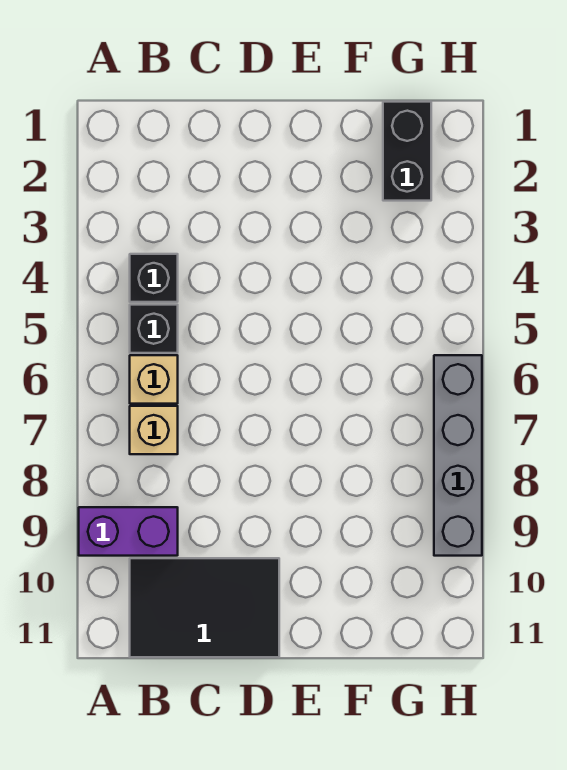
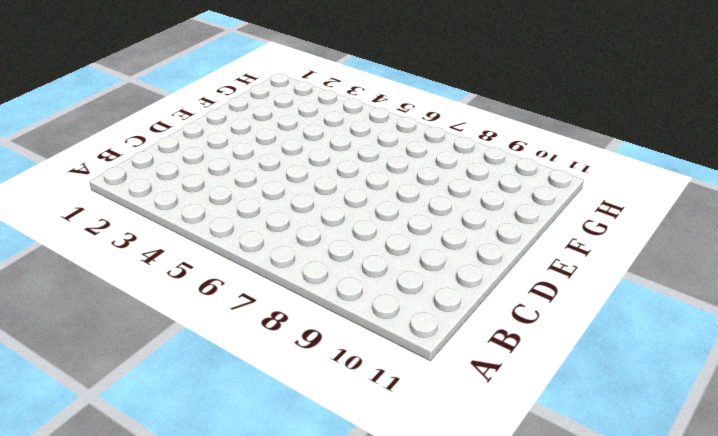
none -> purple 1x2 brick [79,507,178,556]
none -> black 1x1 brick [130,254,178,302]

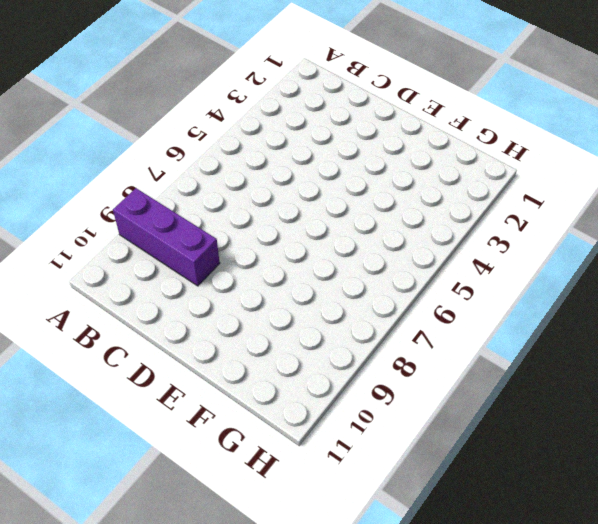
purple 1x3 brick [113,188,220,286] -> purple 1x2 brick [79,507,178,556]
none -> black 1x1 brick [130,254,178,302]
none -> black 1x1 brick [130,305,178,353]

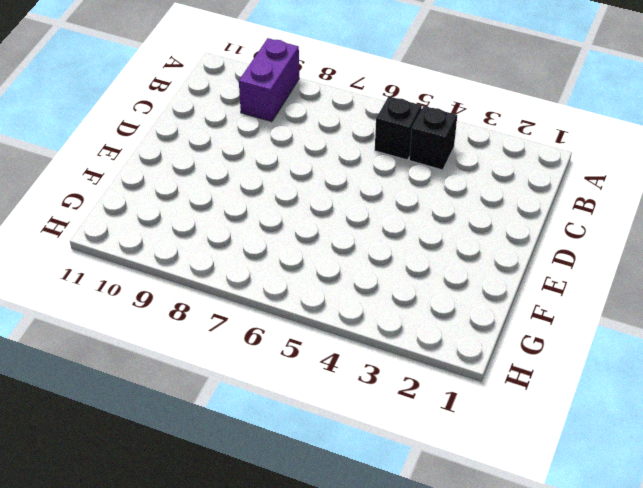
none -> tan 1x1 brick [130,355,178,404]
none -> tan 1x1 brick [130,406,178,454]

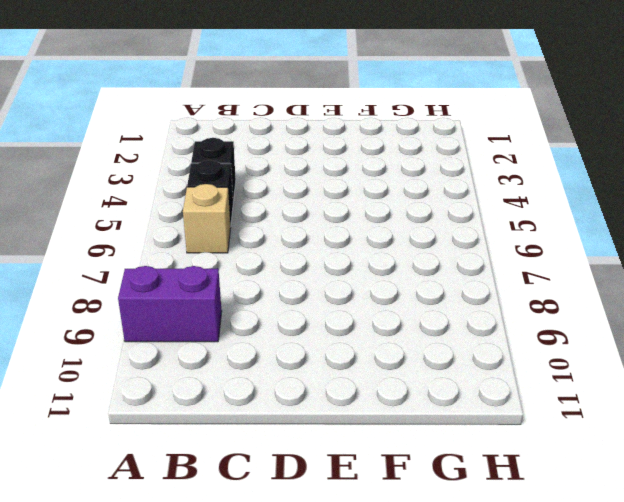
none -> tan 1x1 brick [130,406,178,454]
none -> black 2x3 tile [130,558,279,657]

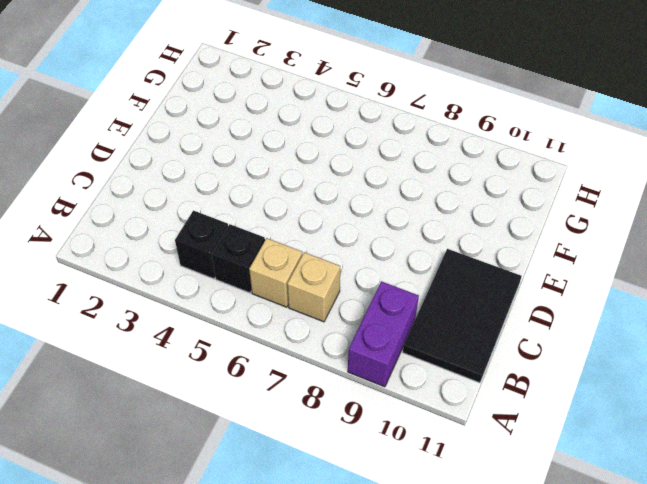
none -> black 1x2 brick [383,102,431,201]
none -> grey 1x4 brick [434,355,482,556]

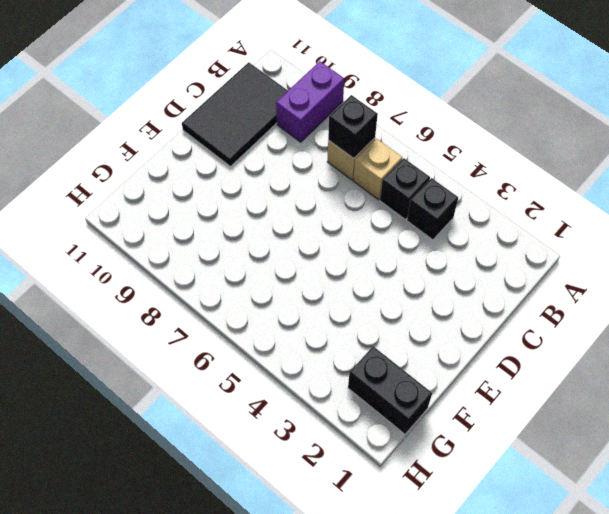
black 1x1 brick [328,95,378,158] -> none
none -> grey 1x4 brick [434,355,482,556]

